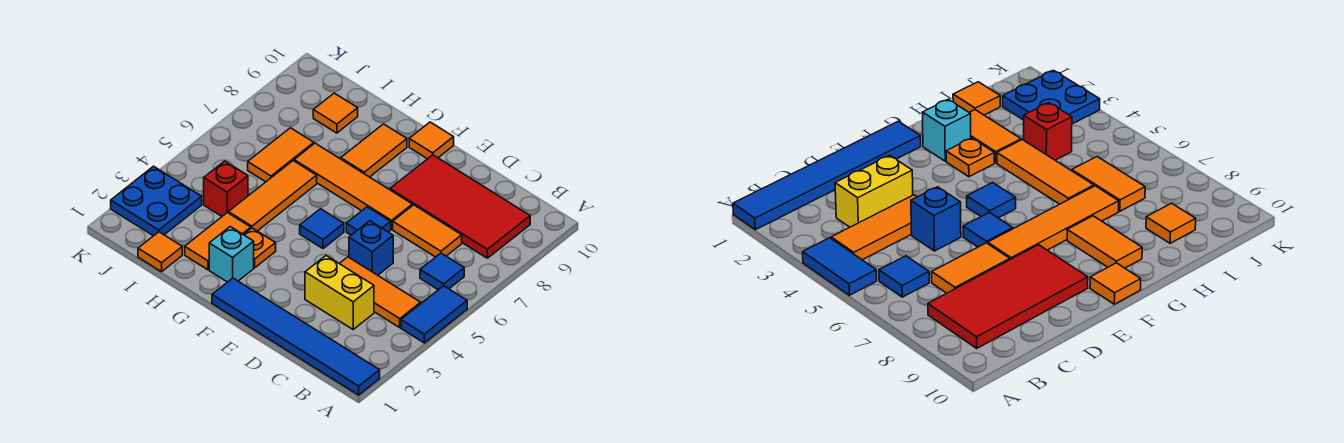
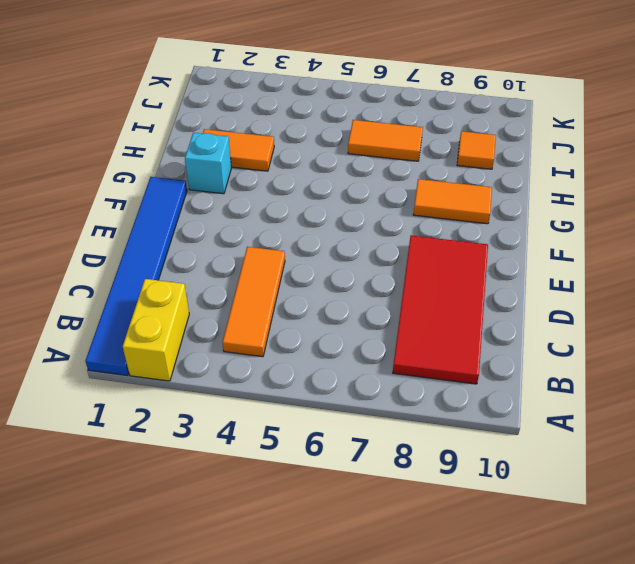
yellow 1x2 brick [123,279,189,381] -> yellow 1x2 brick moved to [305,256,374,329]
none -> blue 1x2 tile [401,286,467,343]
none -> blue 1x1 tile [420,253,464,290]
none -> orange 1x2 tile [393,205,462,257]

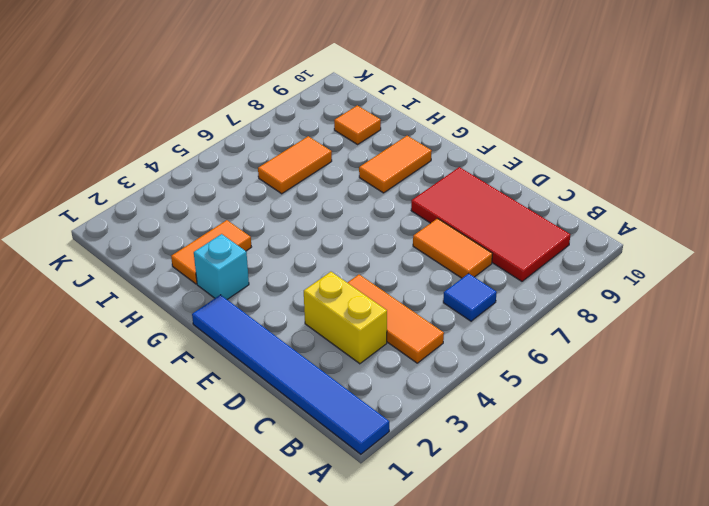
none -> blue 1x2 tile [401,286,467,343]
none -> blue 1x1 brick [349,221,393,275]
none -> blue 1x1 tile [346,207,391,235]

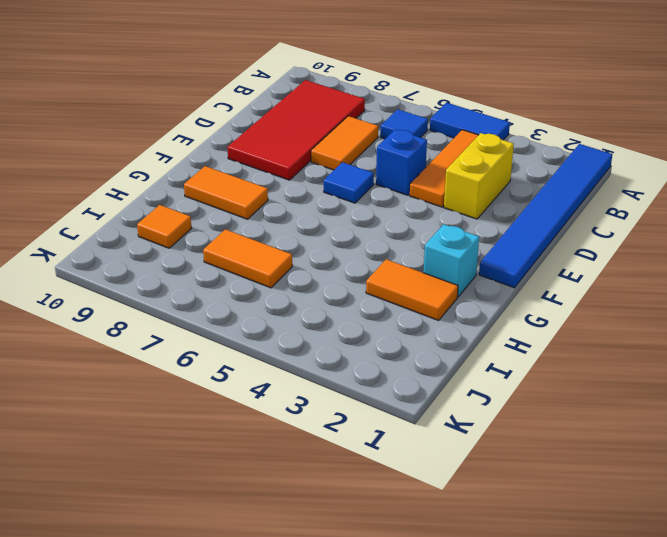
none -> orange 1x4 tile [294,143,412,229]
none -> blue 1x1 tile [300,209,344,249]
none -> orange 1x1 tile [409,122,454,159]

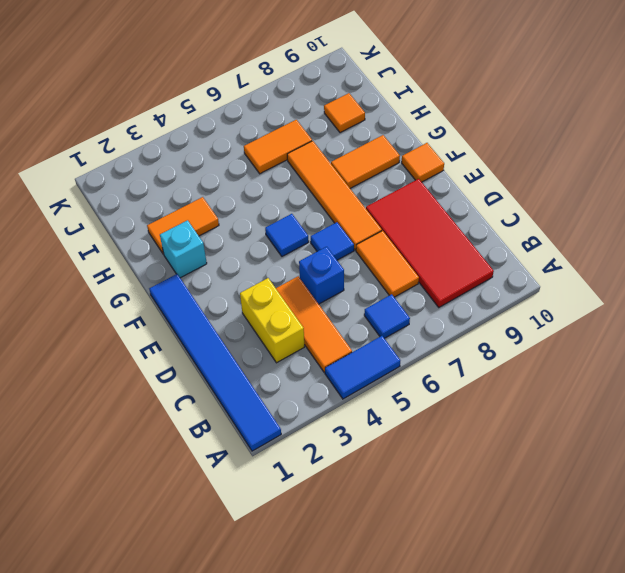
none -> orange 1x1 plate [244,228,276,268]
none -> orange 1x3 tile [228,161,317,231]
none -> orange 1x1 tile [138,232,182,272]

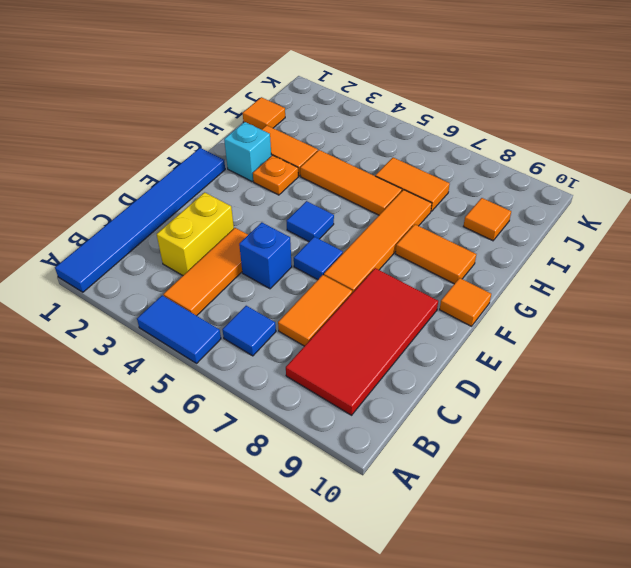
none -> red 1x1 brick [204,161,248,216]
none -> blue 2x2 plate [111,166,202,236]

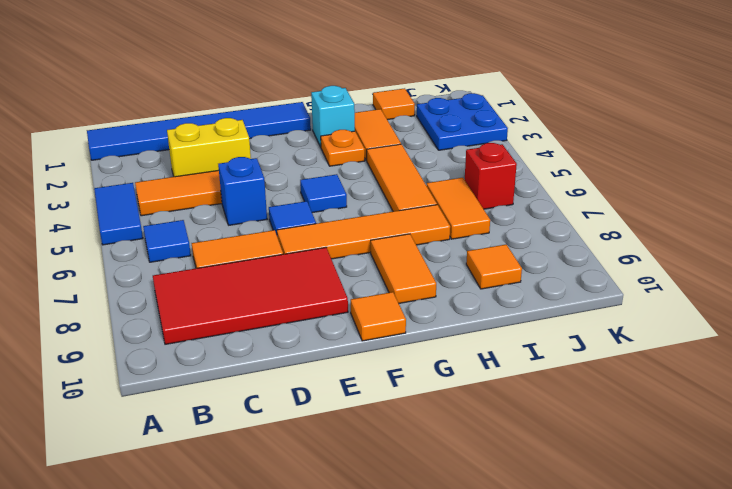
red 1x1 brick [465,143,517,209] -> red 1x1 brick moved to [204,161,248,216]

